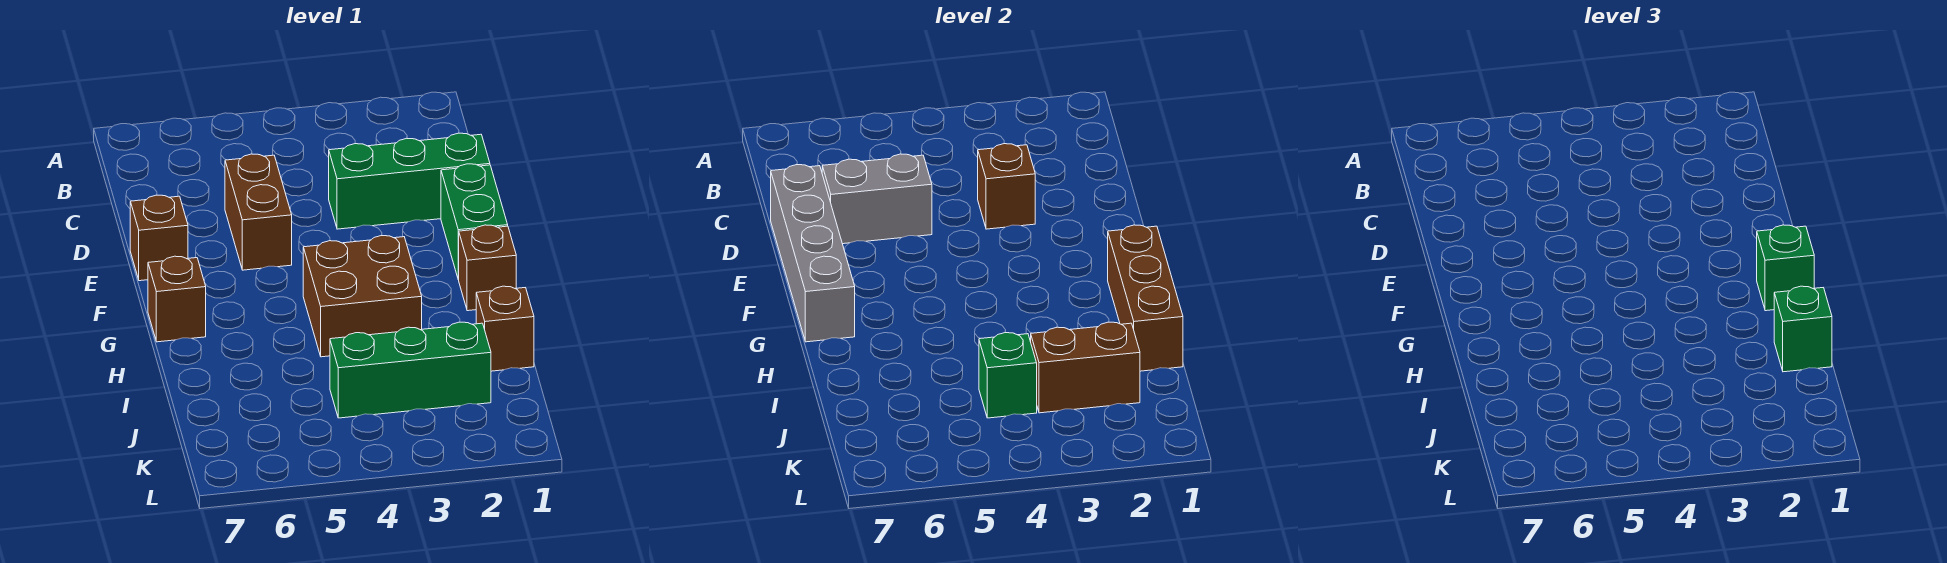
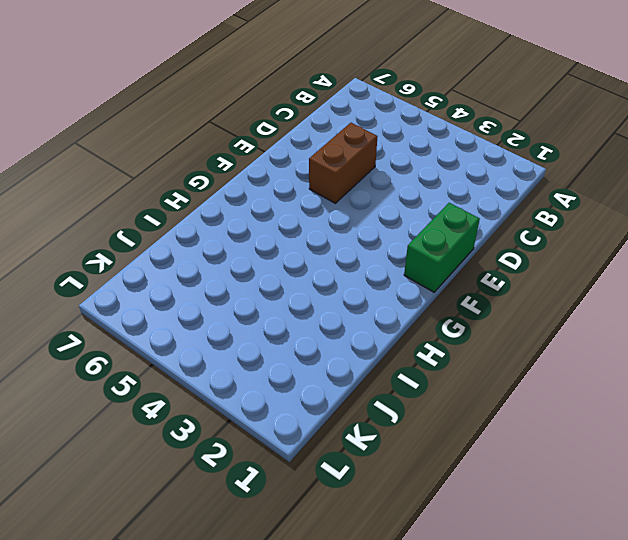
none -> green 1x3 brick [329,133,490,229]
none -> brown 1x1 brick [130,195,188,281]
none -> brown 1x1 brick [459,225,516,311]

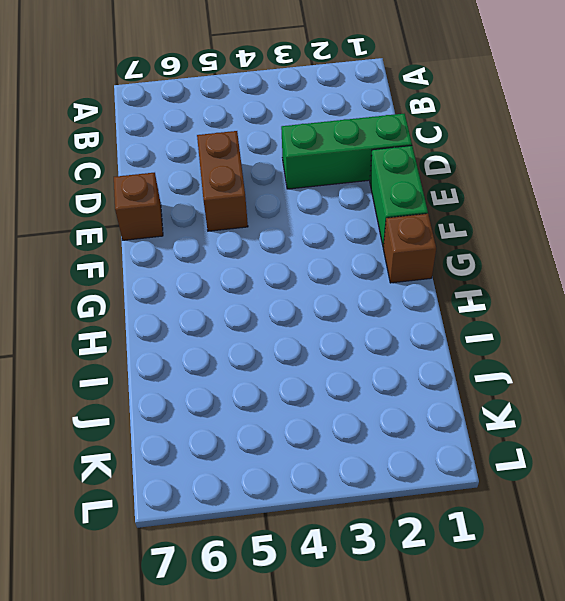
none -> brown 2x2 brick [303,236,422,357]
none -> brown 1x1 brick [148,256,206,342]
none -> brown 1x1 brick [476,286,534,371]

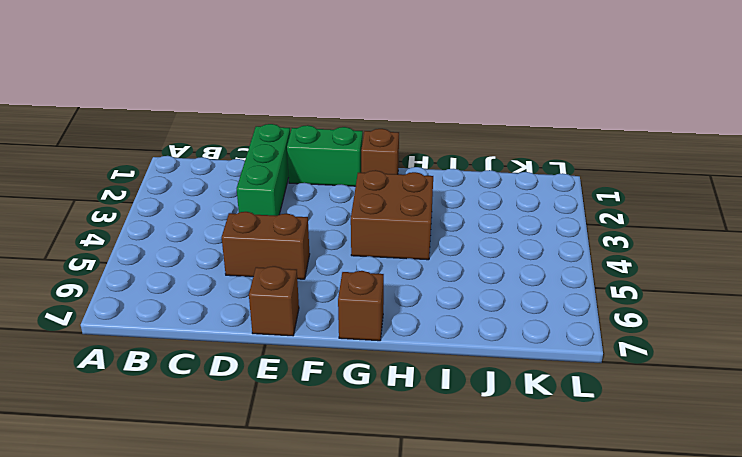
none -> brown 1x1 brick [476,286,534,371]
none -> green 1x3 brick [330,322,491,418]
none -> brown 1x1 brick [978,144,1035,229]

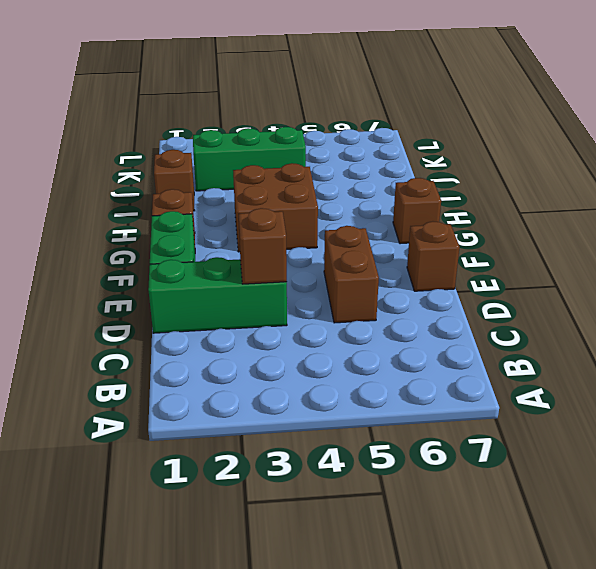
none -> grey 1x2 brick [822,154,932,244]
none -> grey 1x4 brick [771,165,855,342]
none -> brown 1x3 brick [1108,225,1183,371]

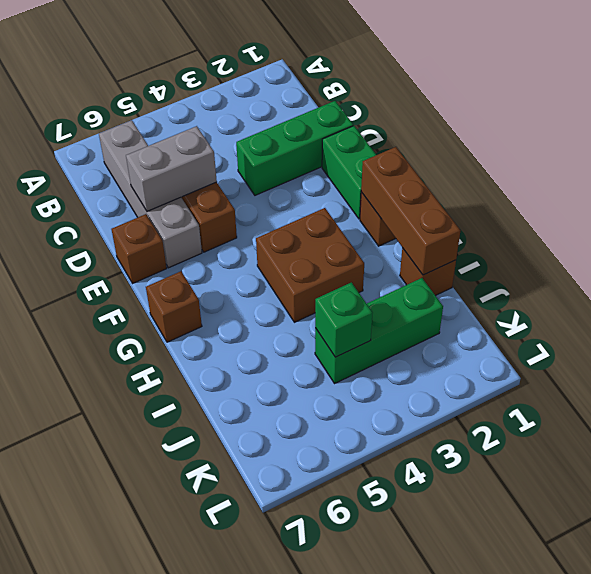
grey 1x4 brick [99,120,202,268] -> grey 1x4 brick moved to [771,165,855,342]
none -> brown 1x1 brick [978,144,1035,229]
none -> brown 1x2 brick [1031,322,1140,413]
none -> green 1x1 brick [1757,225,1814,311]

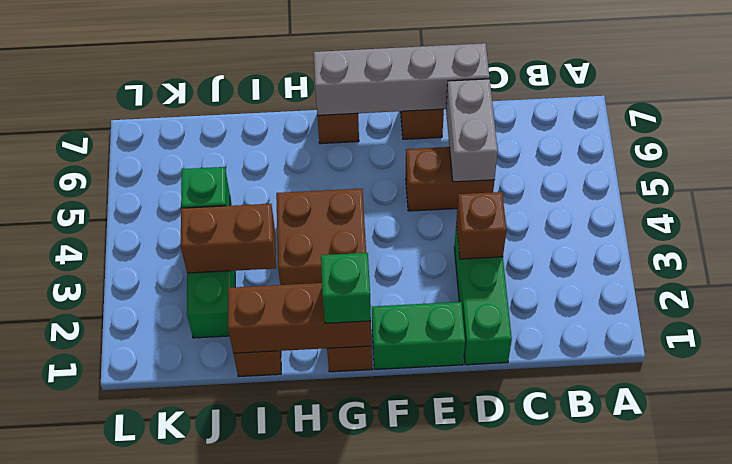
brown 1x2 brick [181,204,276,273] -> brown 1x2 brick turned to [1031,322,1140,413]
none -> green 1x1 brick [1774,286,1832,372]

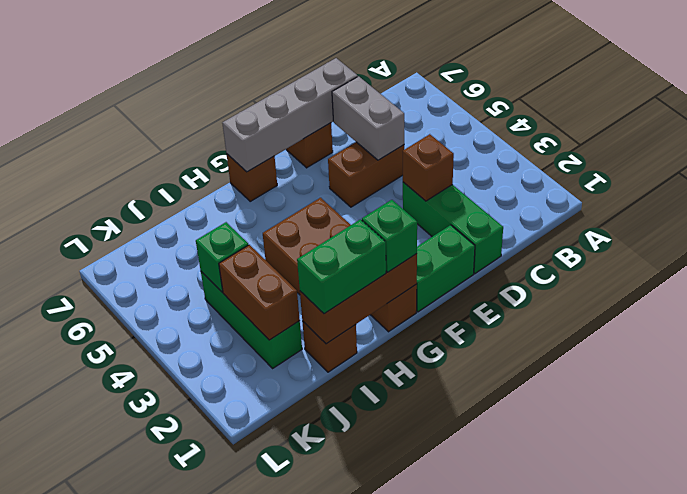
green 1x2 brick [297,219,386,314] -> green 1x1 brick [1774,286,1832,372]

